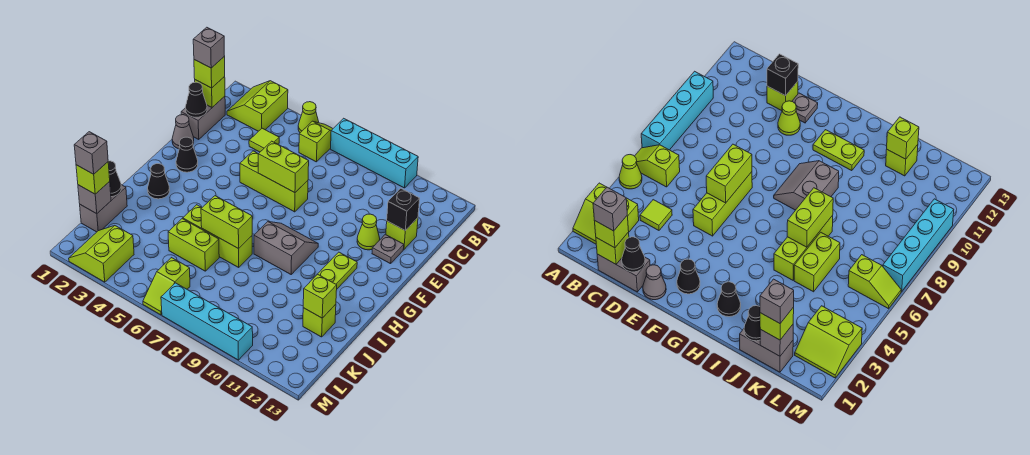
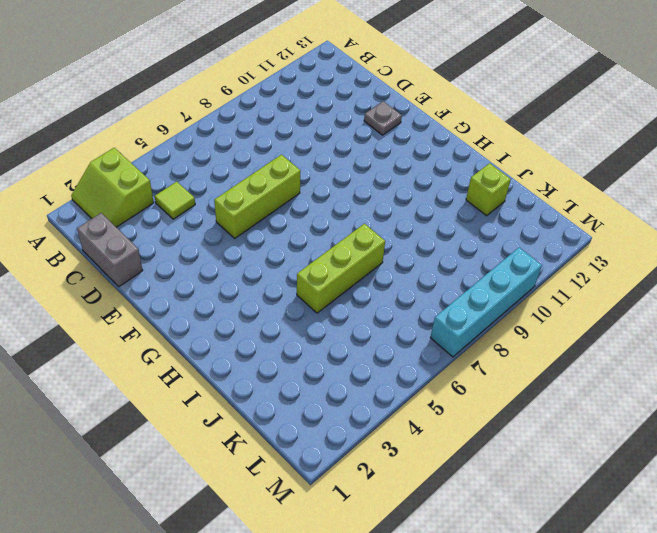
none -> lime 1x1 cone [298,102,319,133]
none -> lime 1x2 slope [299,121,333,162]
none -> cyan 1x4 brick [331,118,418,188]
none -> lime 1x1 brick [386,218,418,249]

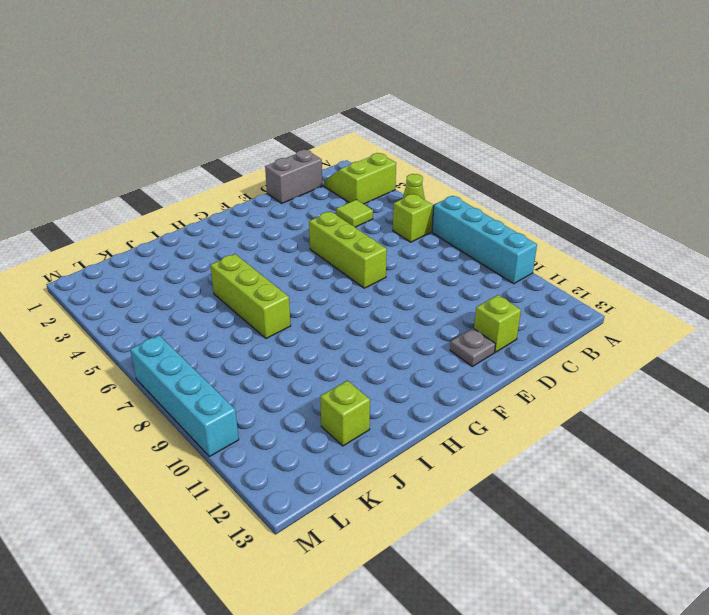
none -> grey 1x1 cone [172,115,194,149]
none -> lime 1x1 cone [357,214,380,250]
none -> black 1x1 cone [176,137,198,172]
none -> grey 2x2 slope [254,222,318,274]

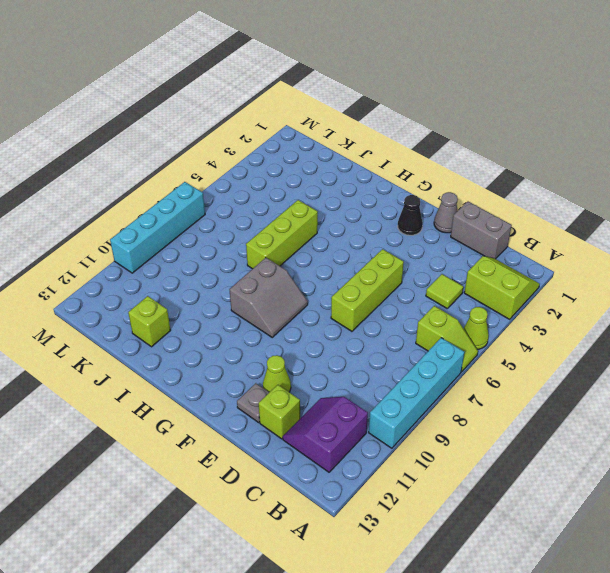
purple 2x2 slope [283,397,368,472] -> none
none -> lime 1x2 plate [318,252,357,289]
none -> black 1x1 cone [148,164,170,199]
none -> grey 1x2 brick [80,185,127,232]
none -> lime 1x2 brick [168,219,219,271]

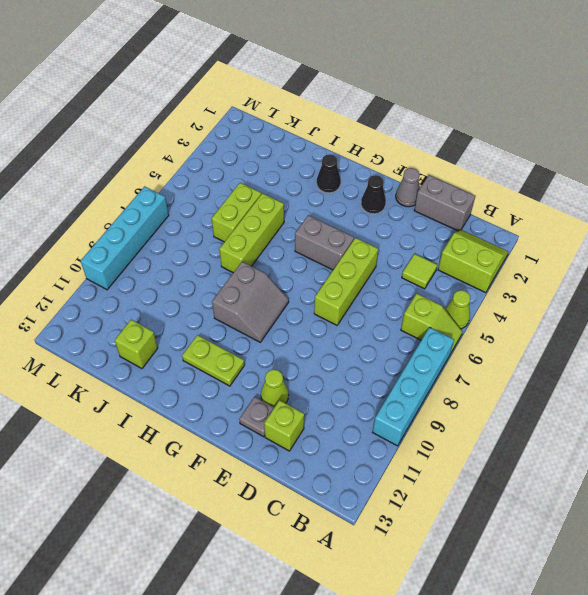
grey 1x2 brick [295,215,354,270] -> grey 1x2 brick moved to [80,185,127,232]
none -> lime 2x2 slope [69,226,134,282]
none -> lime 1x2 slope [143,258,190,315]
none -> lime 1x1 brick [195,77,225,107]
none -> black 1x1 cone [185,82,207,117]

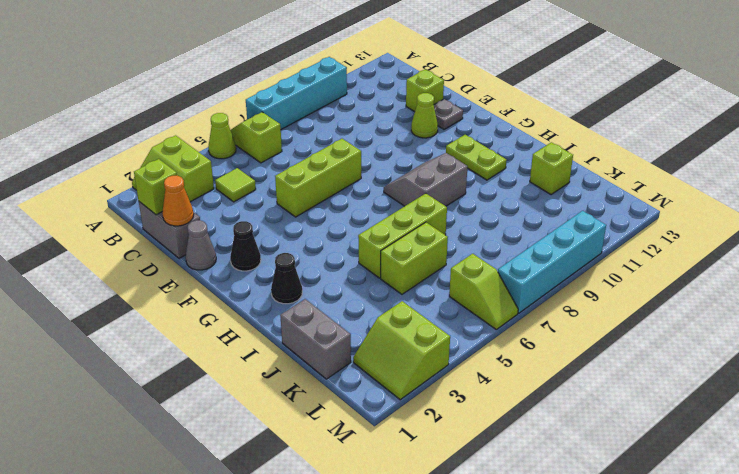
orange 1x1 cone [162,176,194,226] -> black 1x1 cone [185,82,207,117]
none -> black 1x1 brick [387,188,420,231]
none -> lime 1x2 brick [258,141,309,193]
none -> lime 1x2 brick [201,196,252,249]
none -> black 1x1 cone [108,161,121,197]

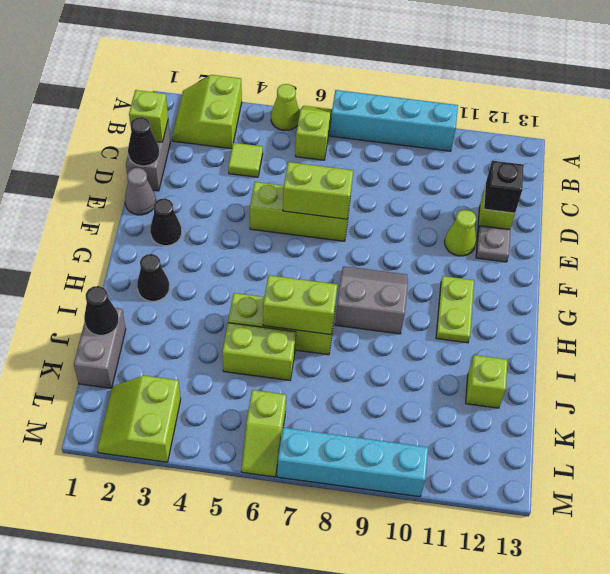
none -> lime 1x1 brick [303,274,337,318]
none -> grey 1x1 brick [78,182,111,214]
none -> lime 1x1 brick [194,56,225,88]
none -> lime 1x1 brick [76,162,110,194]

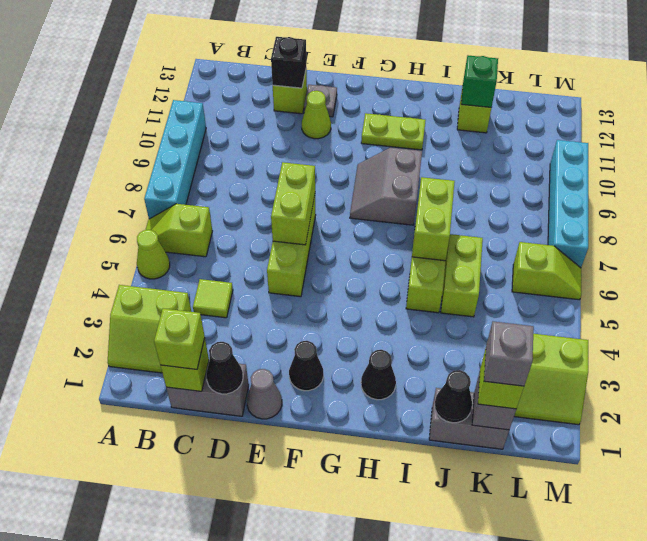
green 1x1 brick [461,56,498,107] -> lime 1x1 brick [303,274,337,318]
none -> grey 1x1 brick [193,27,224,68]

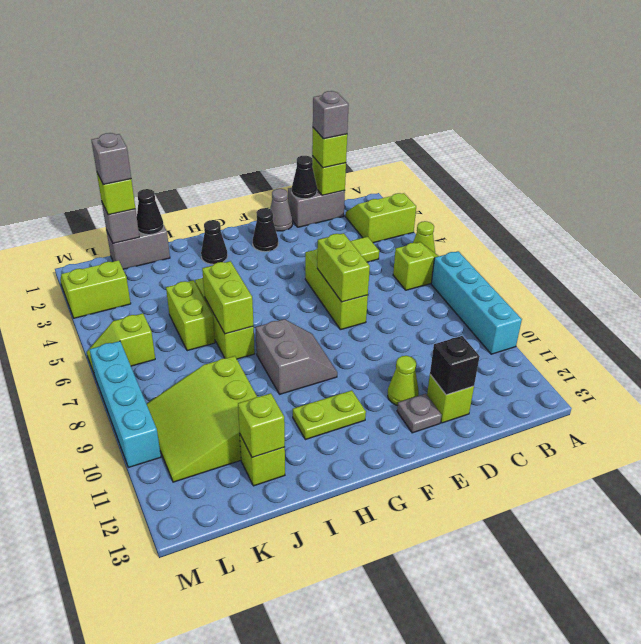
lime 3x3 slope [147,356,257,482] -> none

